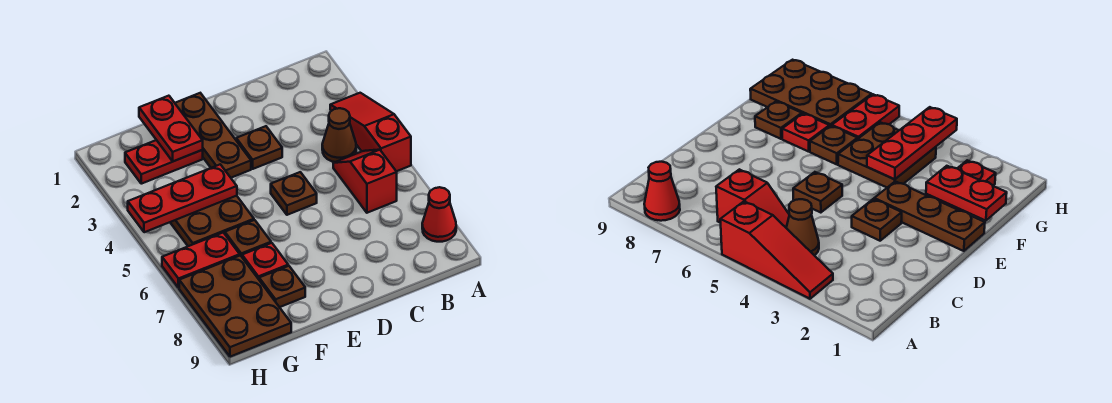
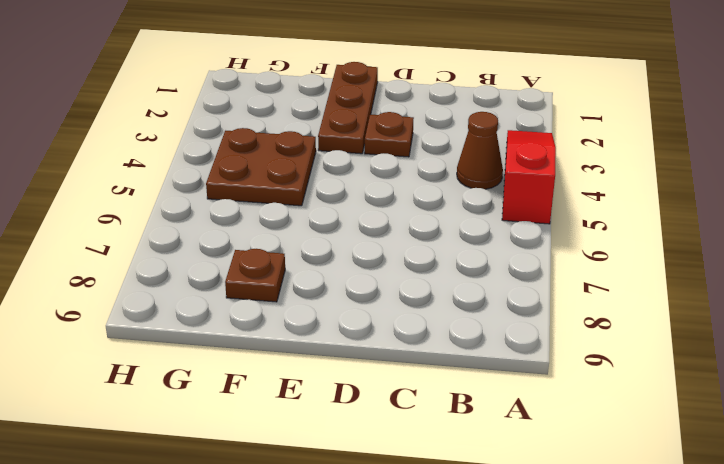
none -> red 1x1 cone [422,187,456,242]
none -> red 1x2 slope [333,150,397,213]
none -> brown 1x1 plate [271,172,317,215]

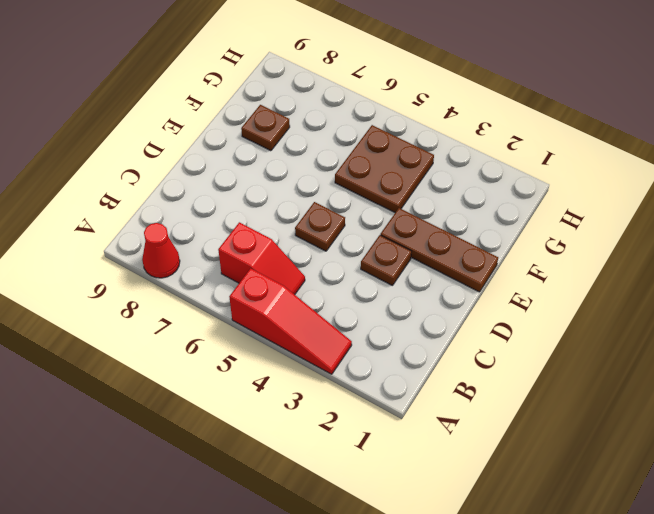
none -> brown 1x1 cone [322,108,356,162]
none -> red 1x2 plate [125,140,203,184]
none -> brown 1x1 plate [225,220,271,257]

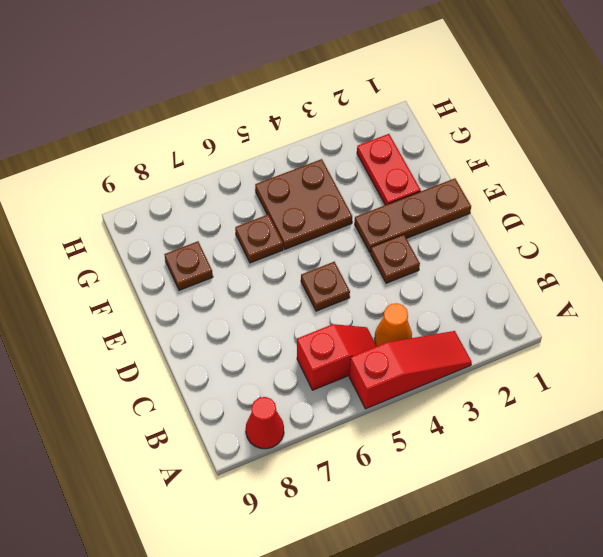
orange 1x1 cone [375,303,412,346] -> brown 1x1 cone [322,108,356,162]
none -> red 1x1 plate [242,243,288,279]
none -> red 1x2 plate [162,233,240,288]
none -> brown 2x3 plate [179,255,291,357]

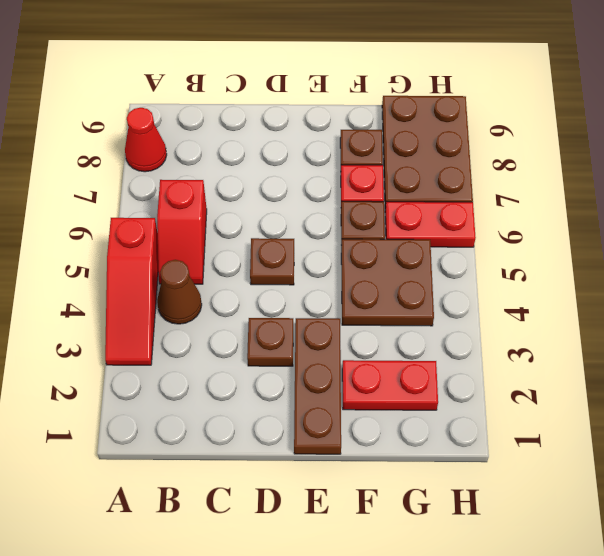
none -> red 1x2 plate [139,96,203,161]
none -> red 1x3 plate [128,164,237,232]

